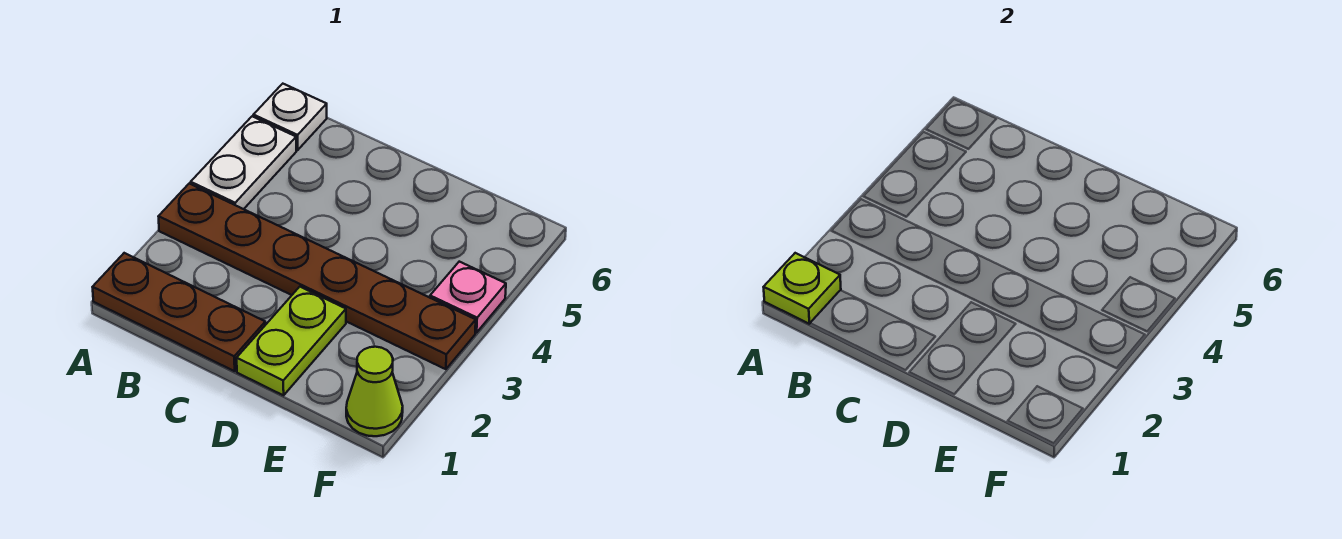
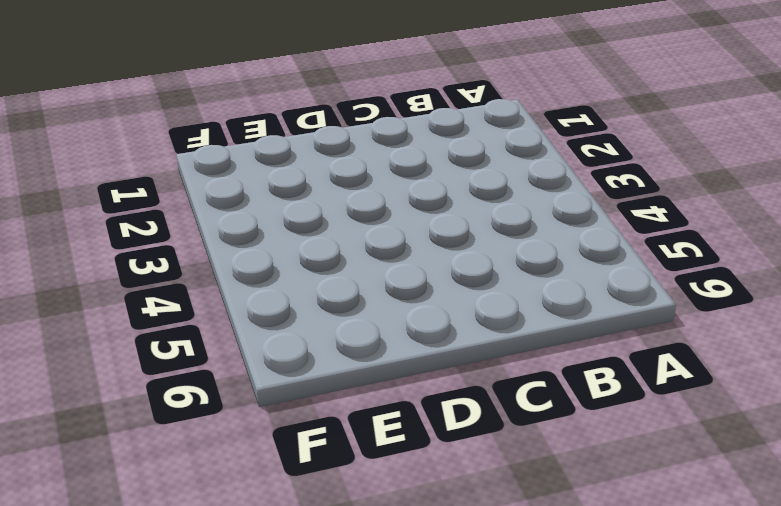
none -> brown 1x3 plate [93,253,265,371]
none -> brown 1x6 plate [158,184,476,369]

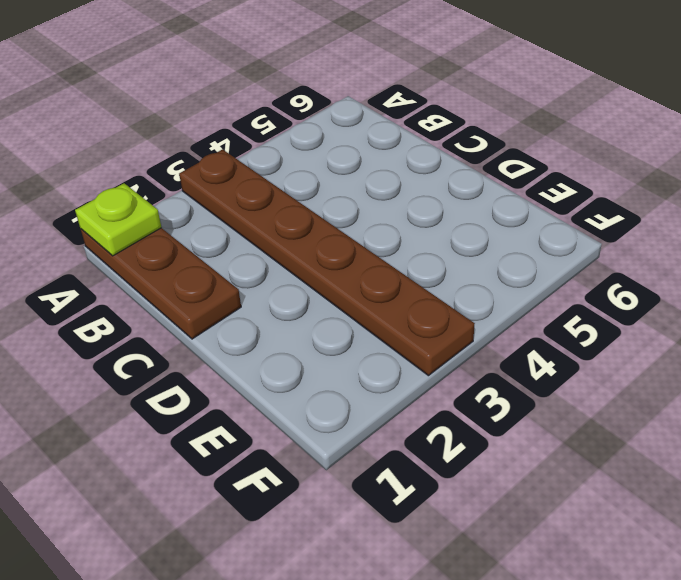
none -> white 1x2 plate [191,116,296,209]
none -> white 1x1 plate [253,84,327,150]

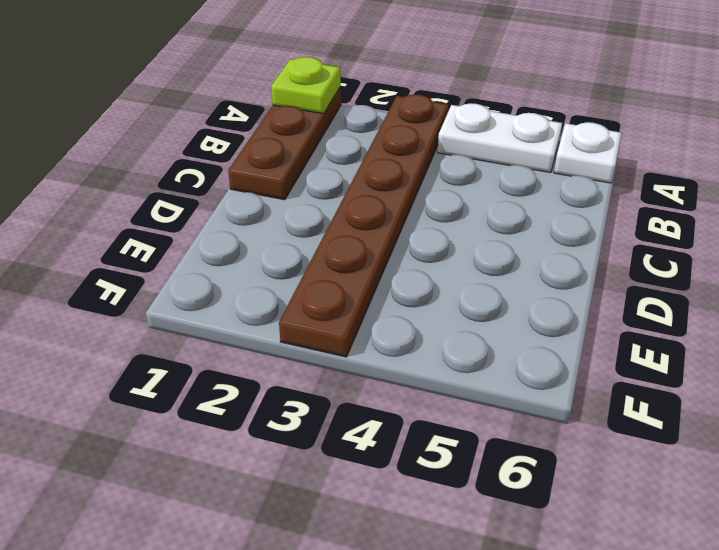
none -> lime 1x2 plate [237,287,346,395]
none -> lime 1x1 cone [346,347,403,436]

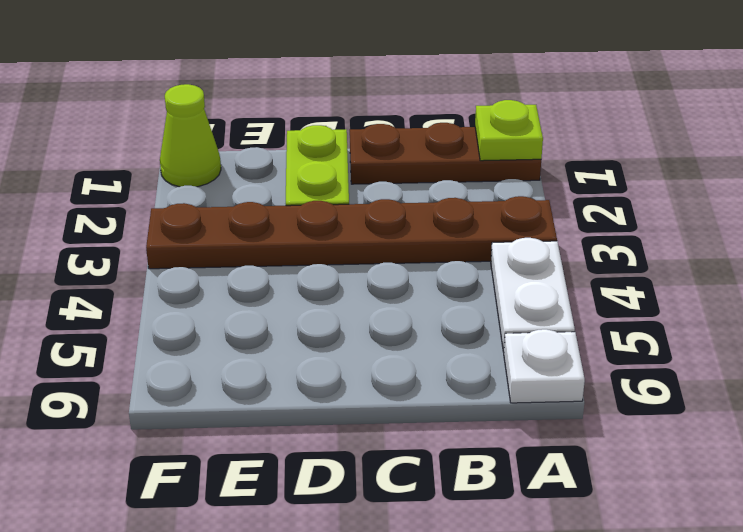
none -> pink 1x1 plate [430,262,506,333]

